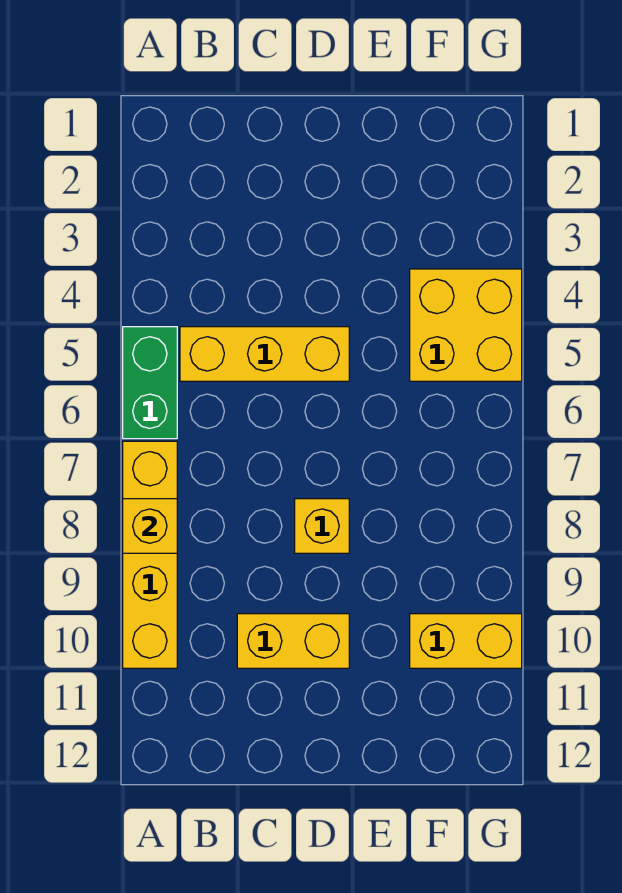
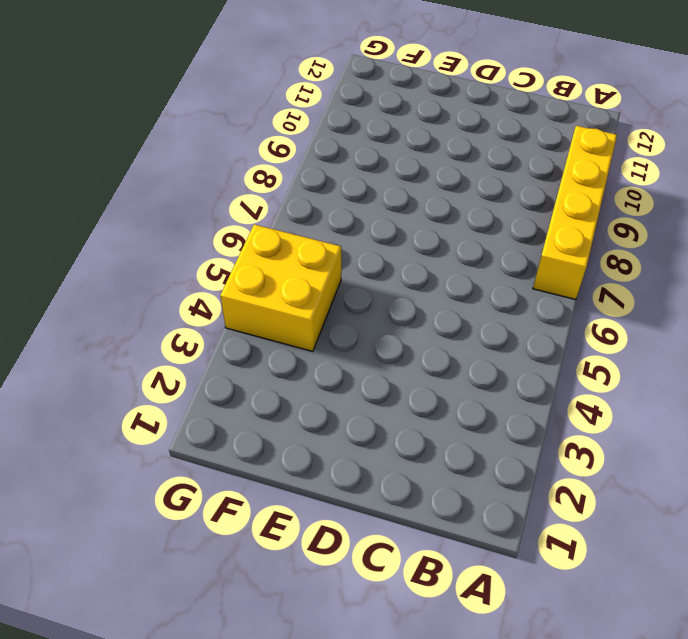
none -> green 1x2 brick [123,327,177,439]
none -> yellow 1x3 brick [180,327,349,381]

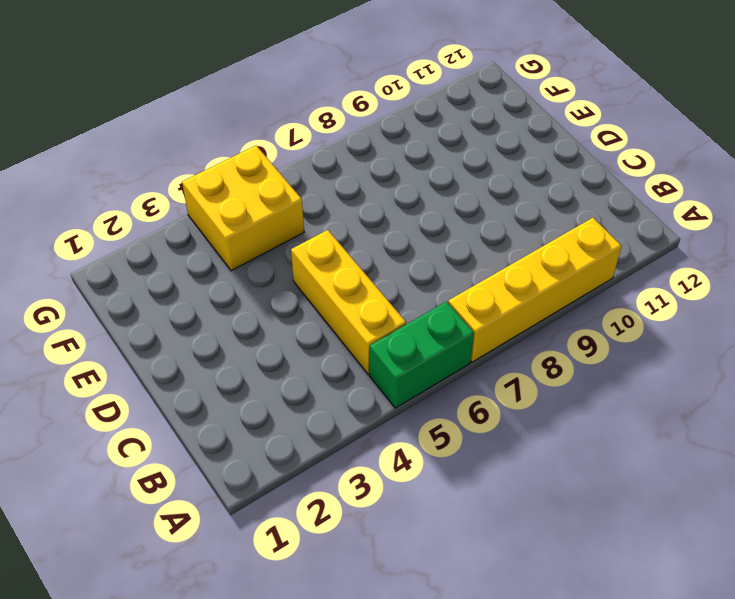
none -> yellow 1x2 brick [237,614,349,668]
none -> yellow 1x1 brick [295,499,349,553]

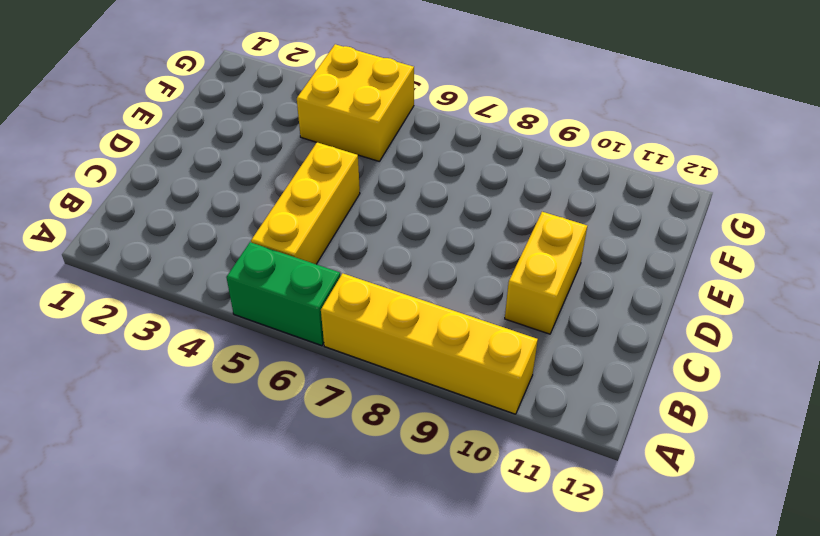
none -> yellow 1x1 brick [295,499,349,553]
none -> yellow 1x2 brick [410,614,522,668]

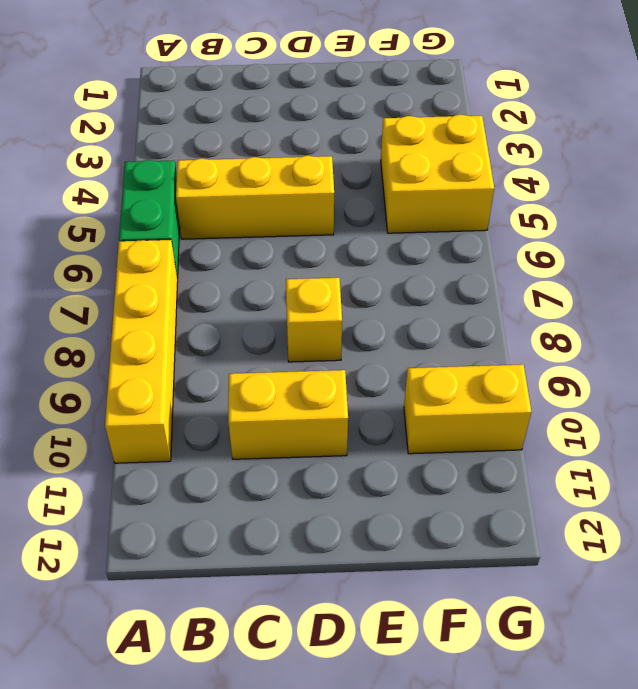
none -> yellow 1x1 brick [123,499,177,553]

